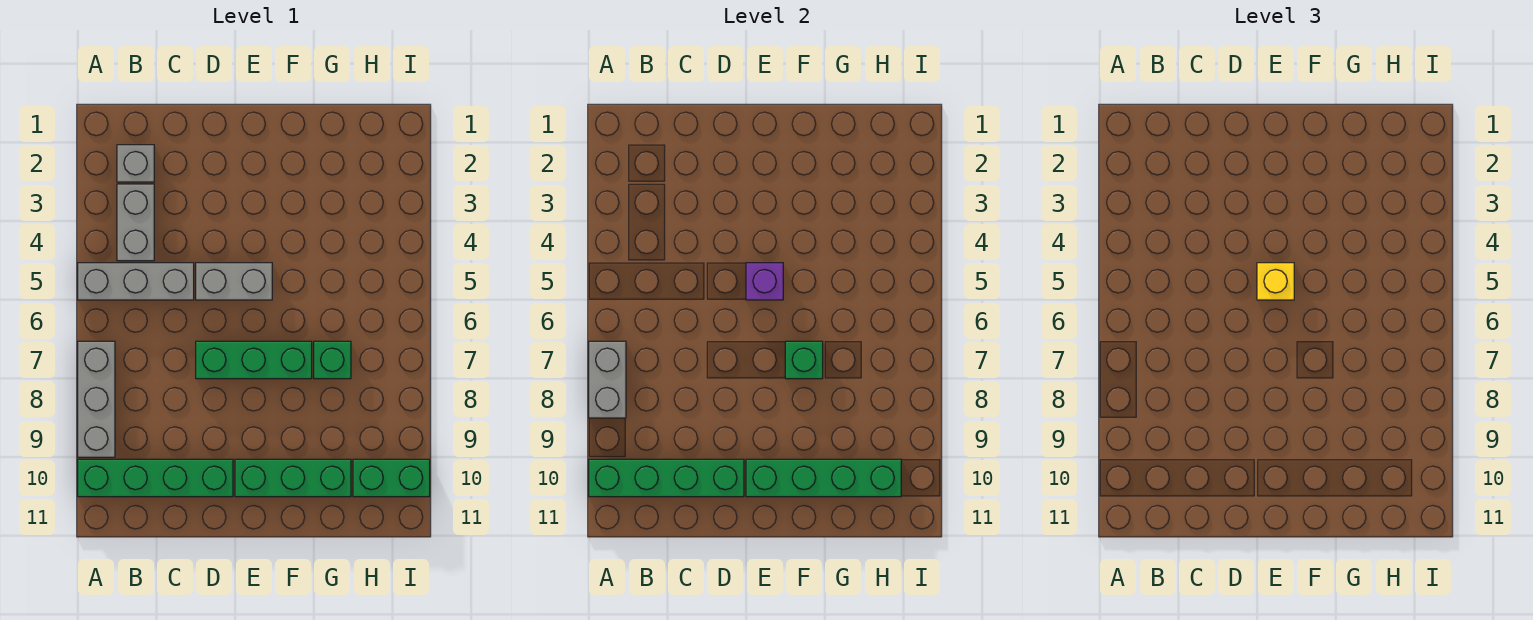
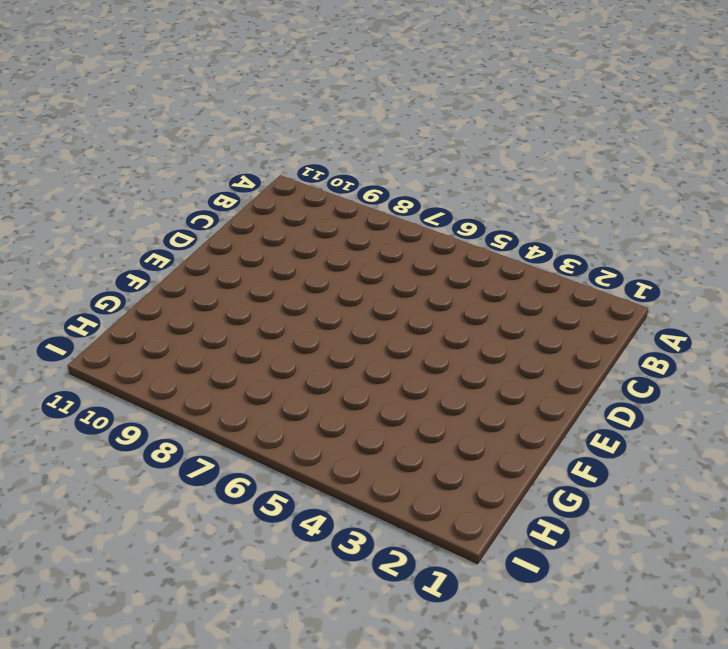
none -> grey 1x3 brick [78,263,194,300]
none -> grey 1x3 brick [78,341,115,457]
none -> green 1x4 brick [78,459,233,497]

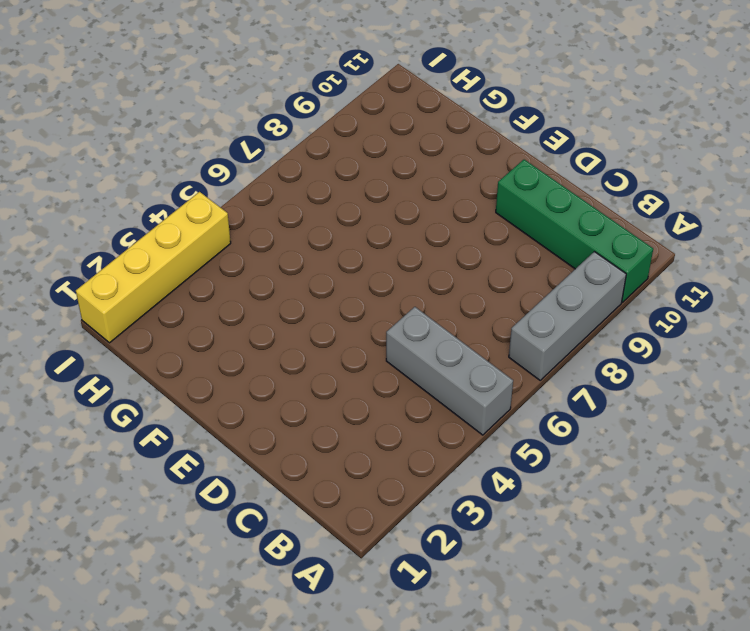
yellow 1x4 brick [76,192,231,343] -> none
none -> grey 1x1 brick [117,145,154,182]
none -> grey 1x2 brick [117,184,154,261]
none -> grey 1x2 brick [196,263,272,300]

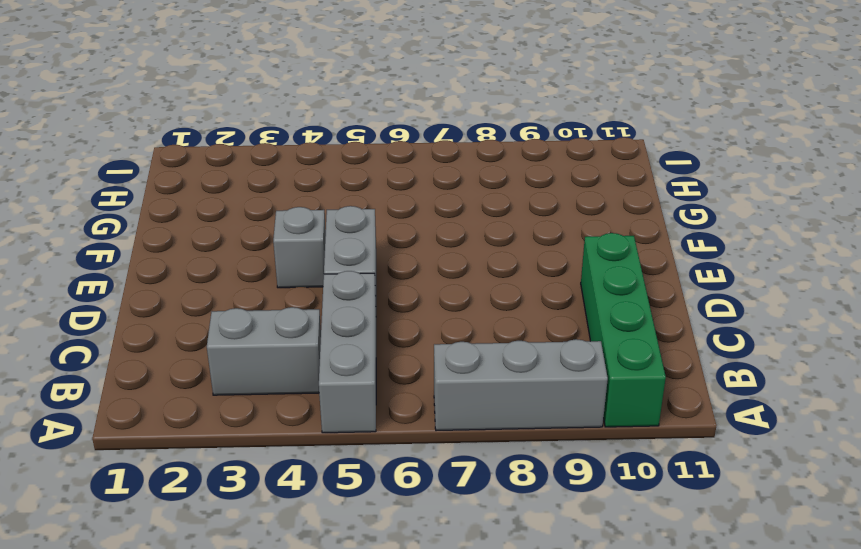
grey 1x1 brick [273,207,326,288] -> grey 1x1 brick moved to [117,145,154,182]
none -> green 1x3 brick [196,341,312,379]
none -> green 1x3 brick [235,459,351,497]
none -> green 1x1 brick [314,341,351,379]

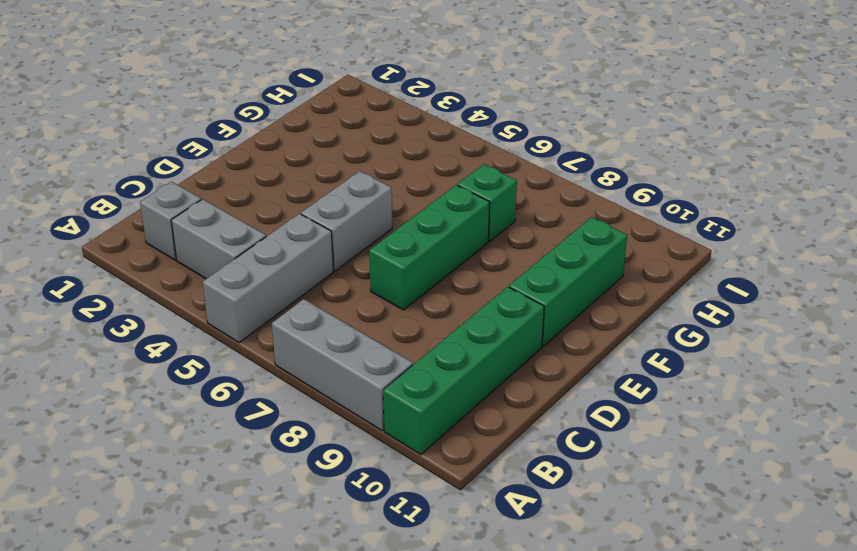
none -> green 1x2 brick [353,459,430,497]
none -> grey 1x2 brick [589,341,626,418]
none -> green 1x4 brick [589,459,744,497]

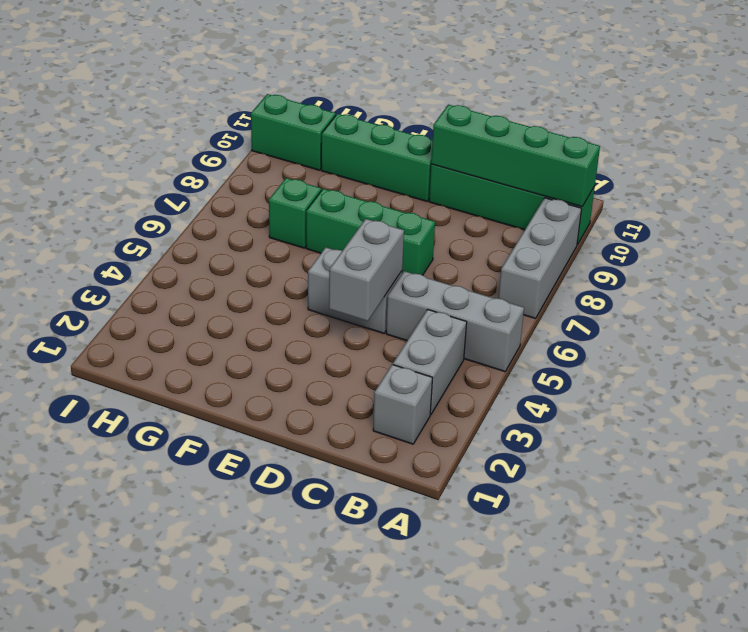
grey 1x2 brick [329,219,404,321] -> grey 1x2 brick moved to [589,341,626,418]
none -> purple 1x1 brick [746,263,783,300]
none -> green 1x4 brick [746,459,901,497]
none -> green 1x1 brick [785,341,823,379]

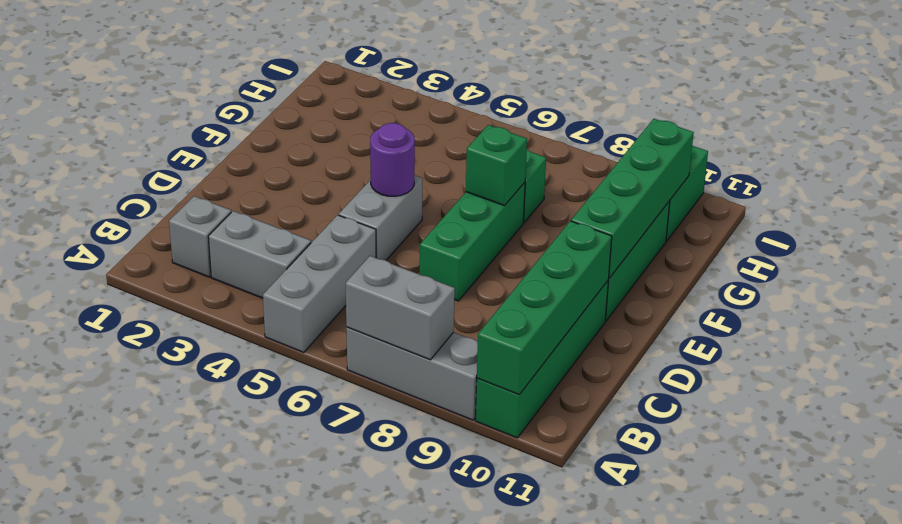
purple 1x1 round brick [370,123,415,196] -> purple 1x1 brick [746,263,783,300]
none -> yellow 1x1 brick [1257,263,1294,300]

